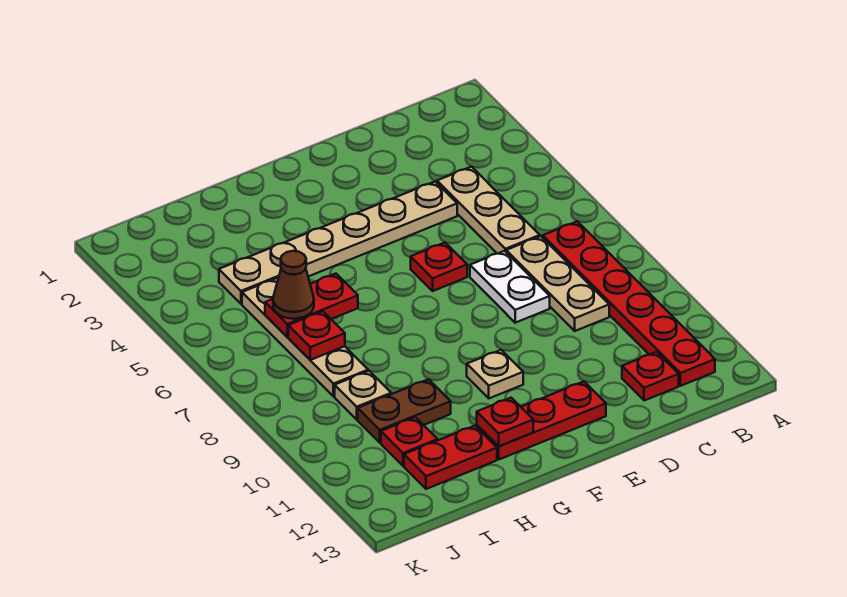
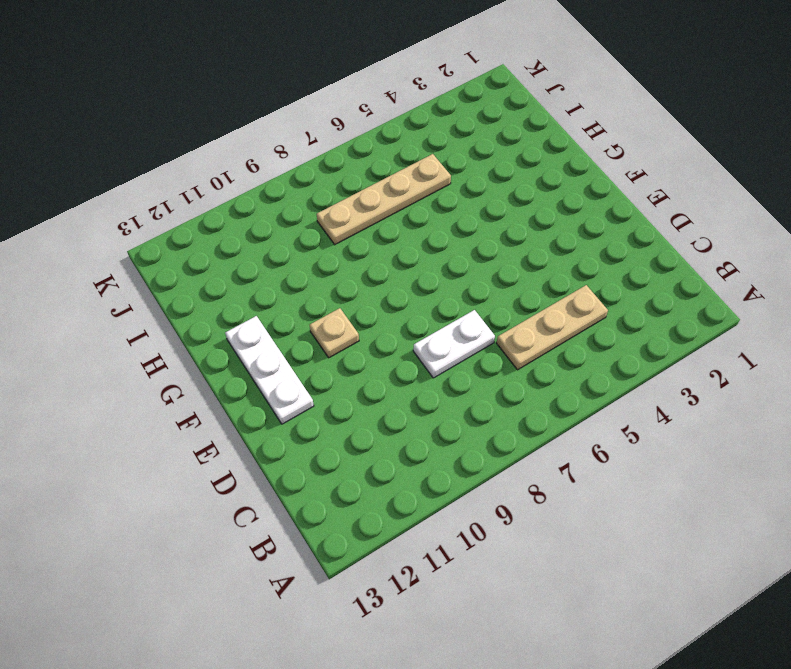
white 1x3 plate [225,316,314,424] -> red 1x3 plate [477,381,606,459]
none -> red 1x6 plate [543,221,715,386]
none -> tan 1x3 plate [506,236,609,331]
none -> red 1x1 plate [622,352,679,401]

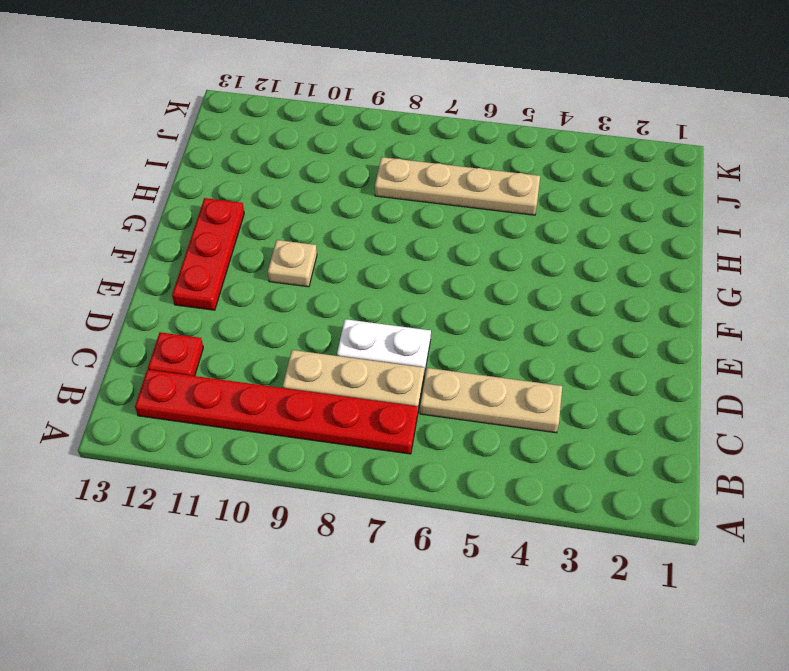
none -> tan 1x6 plate [219,182,457,304]
none -> red 1x1 plate [411,243,467,291]
none -> brown 1x2 plate [358,379,451,443]

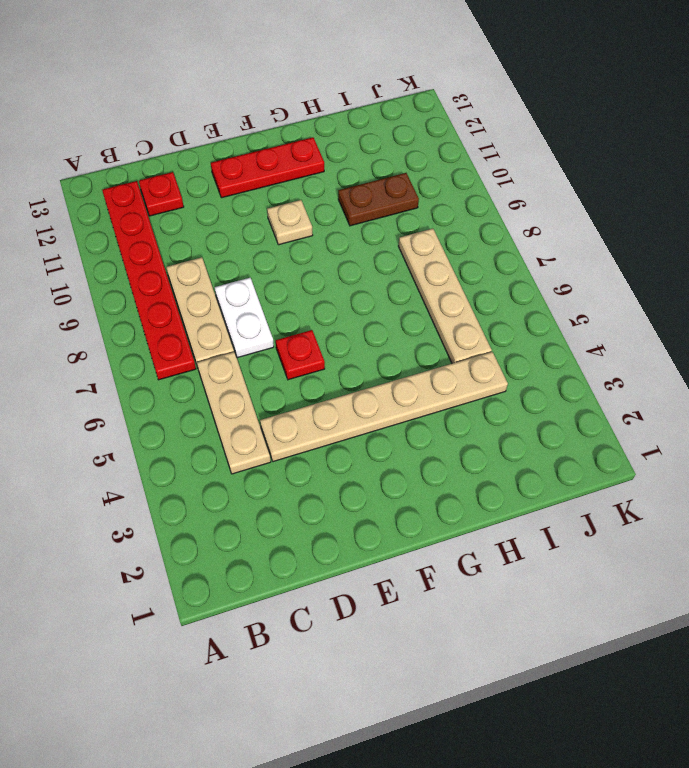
none -> red 1x2 plate [404,426,497,489]
none -> tan 1x1 plate [335,371,391,419]
none -> red 1x1 plate [381,417,437,466]

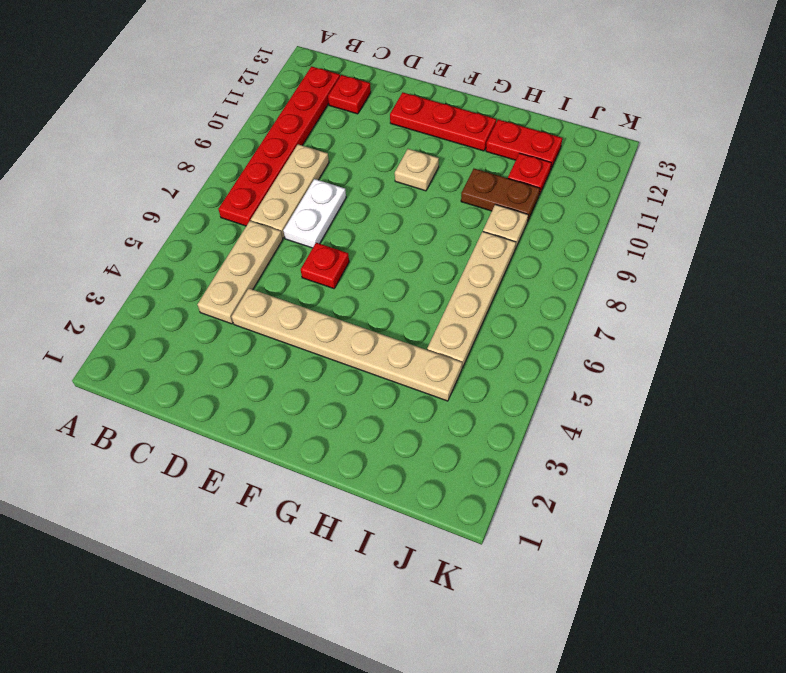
none -> red 1x1 plate [477,398,533,446]
none -> red 1x2 plate [265,274,358,337]
none -> red 1x1 plate [288,311,345,360]

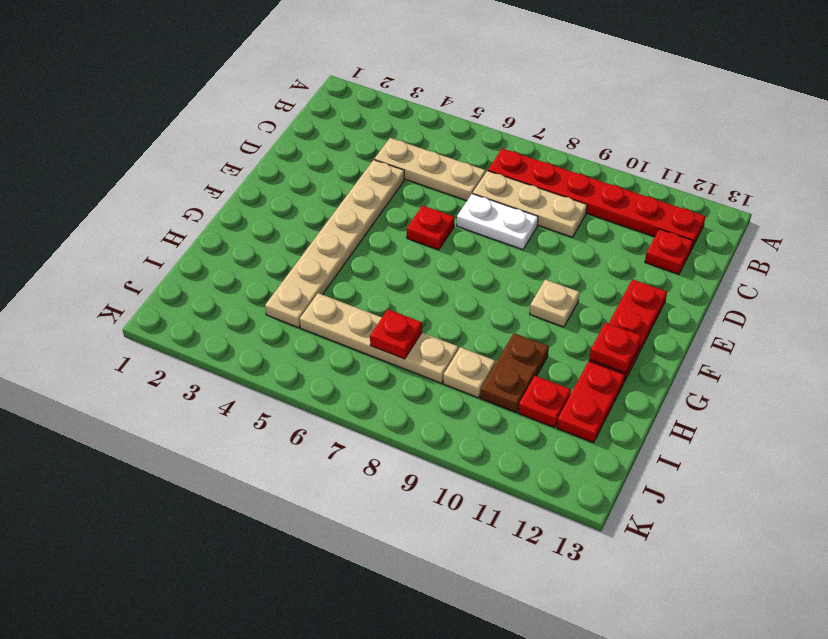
none -> red 1x2 plate [265,274,358,337]
none -> brown 1x1 cone [273,251,314,319]

